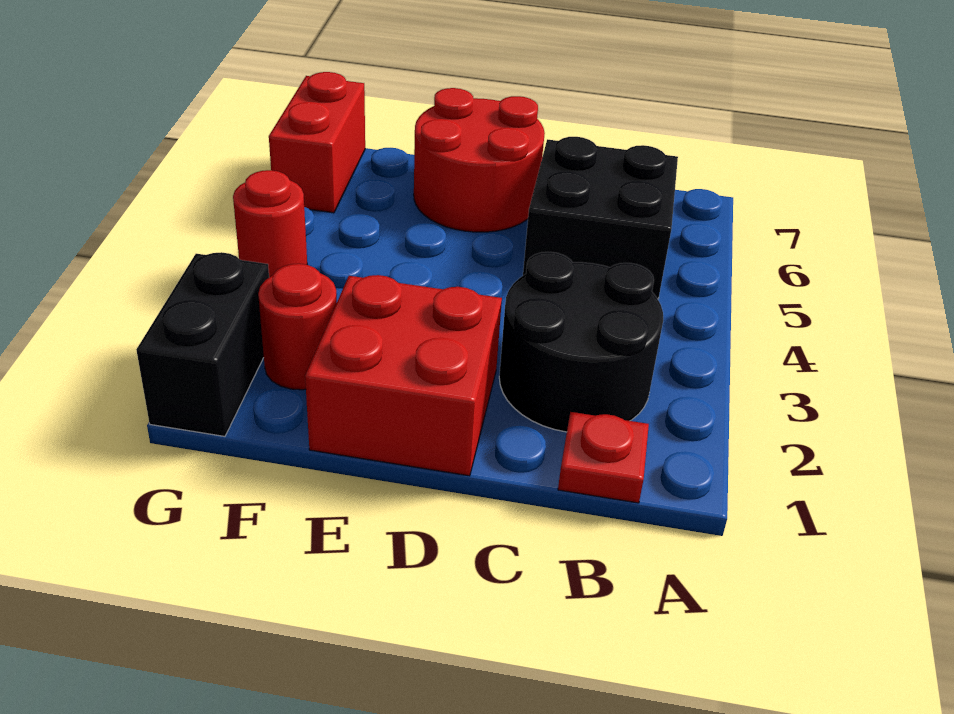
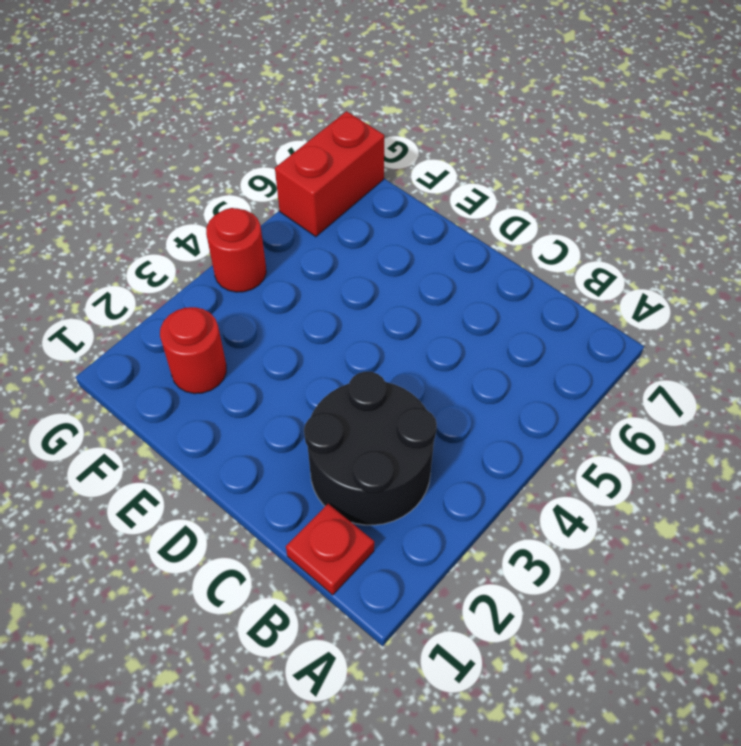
none -> black 2x2 brick [523,137,678,299]
none -> red 2x2 brick [305,275,502,476]

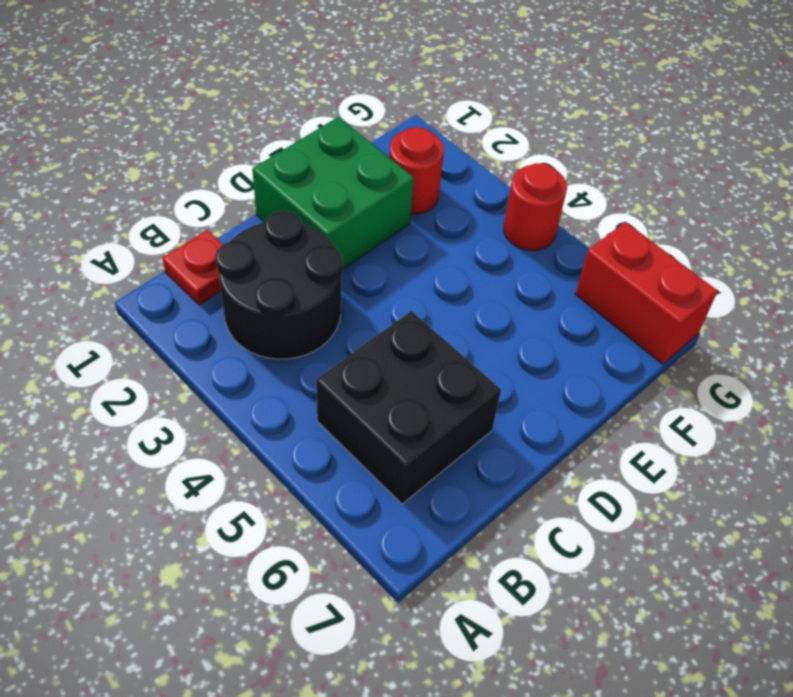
green 2x2 brick [252,117,414,269] -> red 2x2 brick [305,275,502,476]
none -> red 2x2 round brick [414,88,545,232]
none -> black 1x2 brick [136,252,269,436]

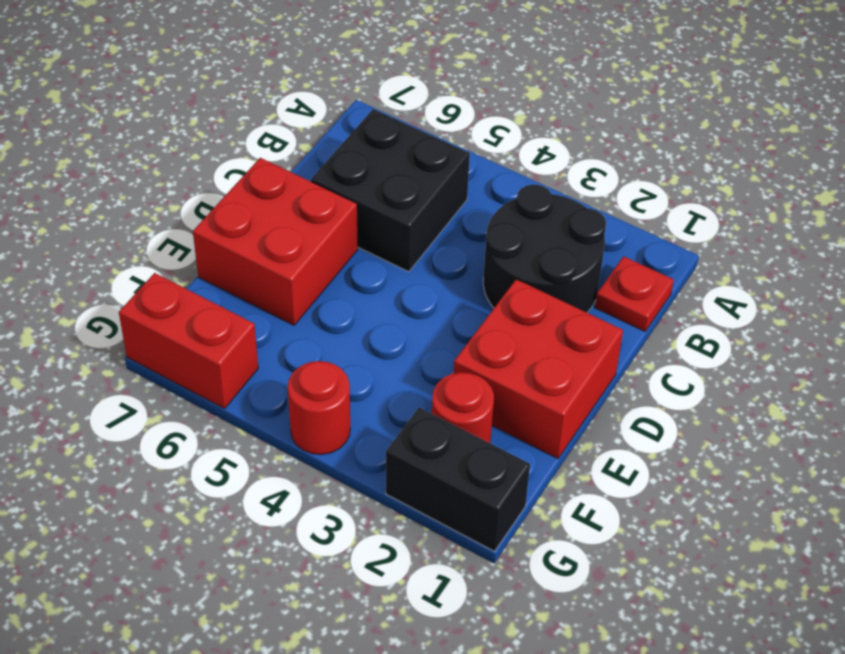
red 2x2 brick [193,158,358,325] -> red 2x2 round brick [414,88,545,232]

